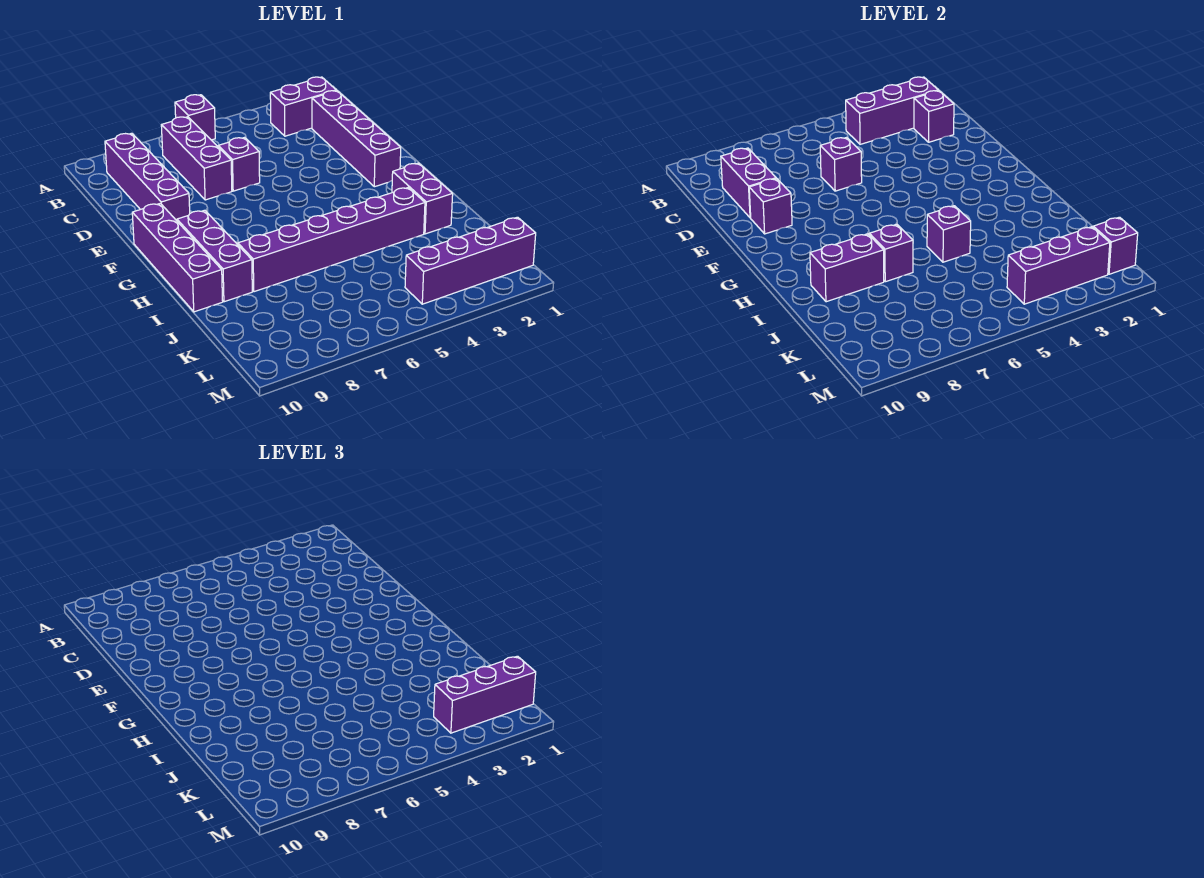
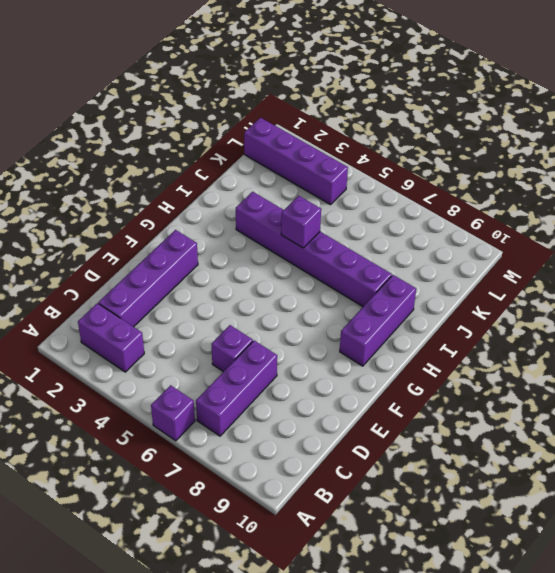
none -> purple 1x4 brick [105,133,190,221]
none -> purple 1x4 brick [132,203,223,312]
none -> purple 1x2 brick [392,163,453,234]

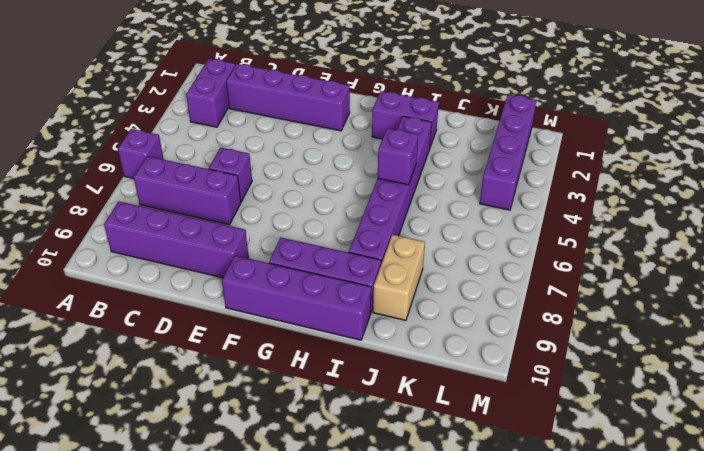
tan 1x2 brick [373,235,425,320] -> none
none -> purple 1x3 brick [846,77,938,144]
none -> purple 1x1 brick [914,91,954,142]
none -> purple 1x2 brick [721,148,776,218]

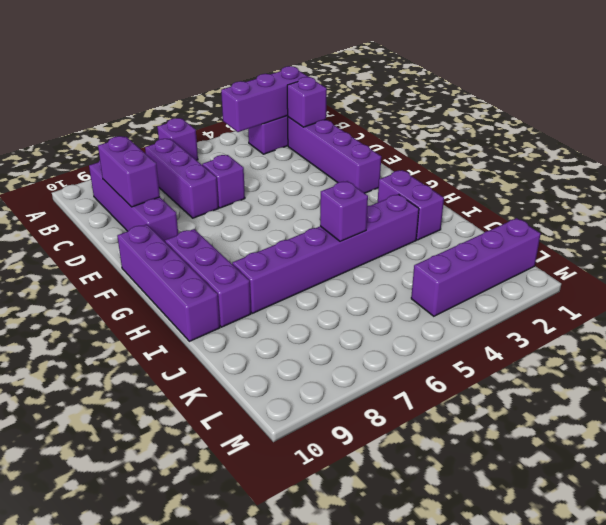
none -> purple 1x1 brick [820,138,862,191]
none -> purple 1x1 brick [749,178,792,234]
none -> purple 1x1 brick [869,224,913,282]

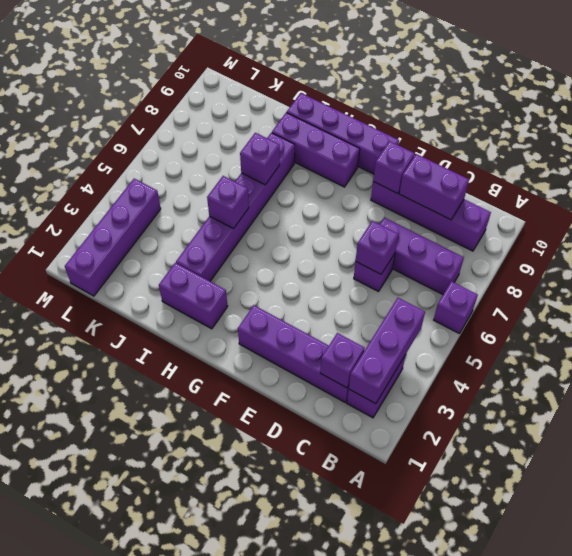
none -> purple 1x2 brick [810,234,884,302]
none -> purple 1x1 brick [1093,217,1138,274]
none -> purple 1x3 brick [1007,227,1110,304]

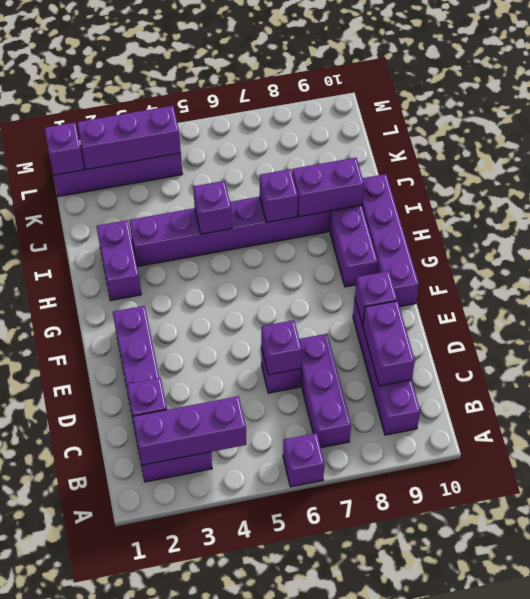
none -> purple 1x3 brick [434,656,536,733]

